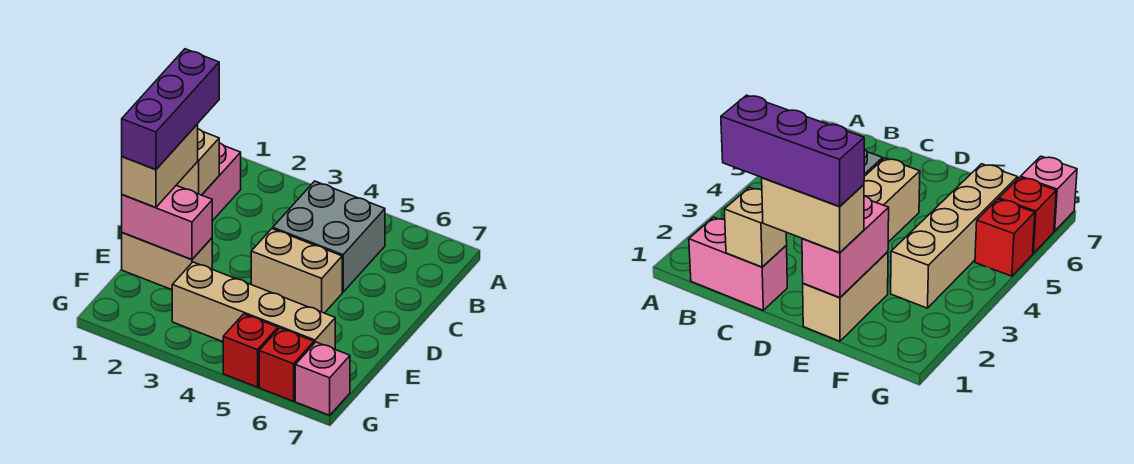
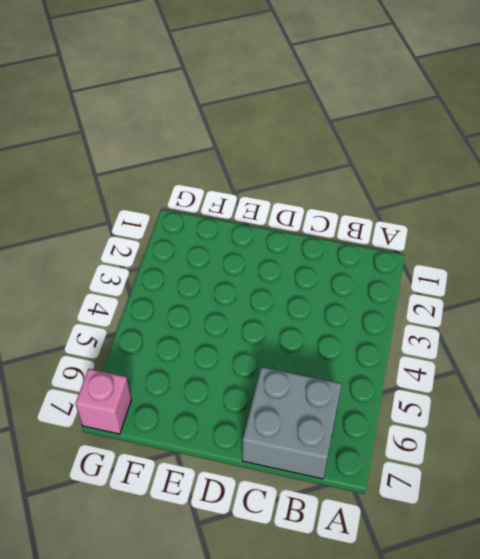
grey 2x2 brick [242,367,342,479] -> grey 2x2 brick moved to [273,181,385,292]
none -> pink 1x2 brick [202,143,241,221]
none -> tan 1x2 brick [251,229,342,313]
none -> tan 1x2 brick [122,233,212,290]

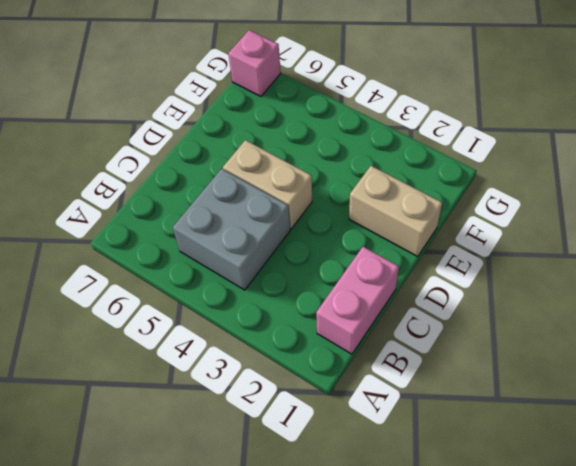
none -> tan 1x4 brick [172,262,335,349]
none -> red 1x1 brick [223,314,278,387]
none -> red 1x1 brick [259,328,314,401]

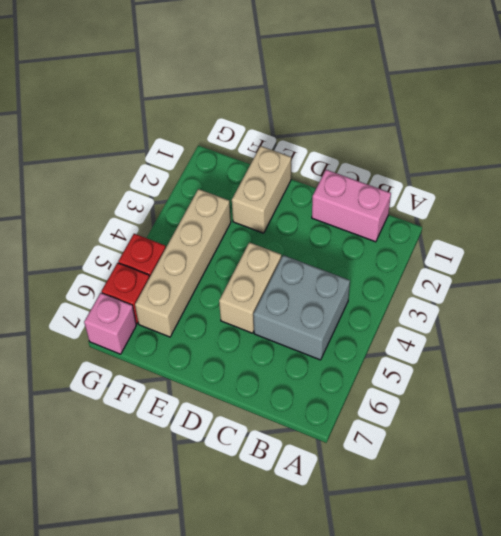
none -> tan 1x1 brick [177,129,219,195]
none -> pink 1x2 brick [122,185,212,260]
none -> tan 1x2 brick [122,124,198,207]

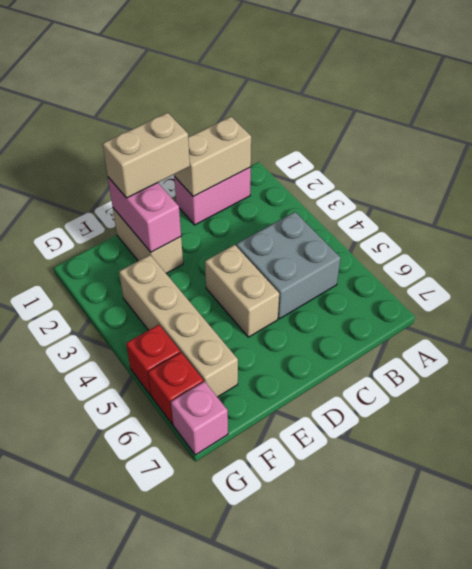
tan 1x2 brick [174,117,251,197] -> tan 1x1 brick [177,129,219,195]
none -> purple 1x3 brick [122,49,219,170]

